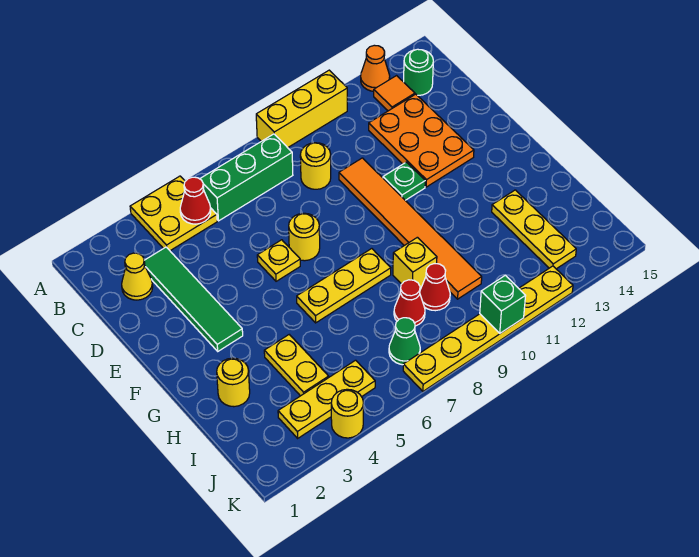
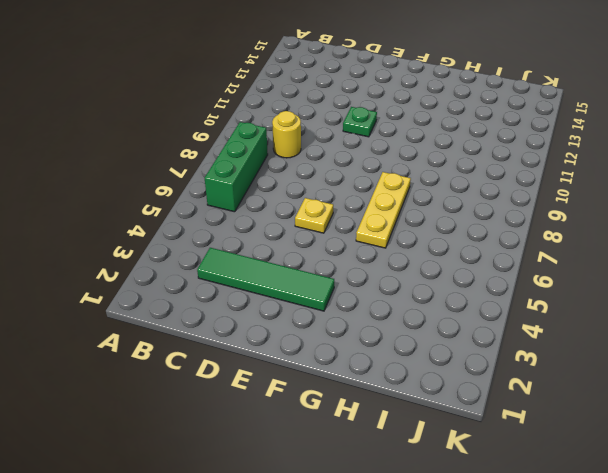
none -> yellow 2x2 plate [130,176,217,251]
none -> yellow 1x3 brick [256,70,347,148]
none -> orange 1x1 cone [361,45,390,91]

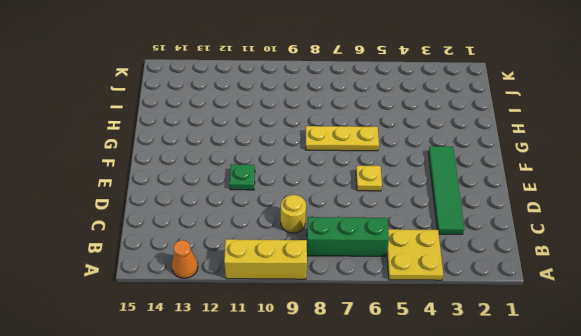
none -> orange 1x1 tile [374,76,415,111]
none -> green 1x1 round brick [404,49,433,95]
none -> yellow 1x1 cone [122,253,153,300]

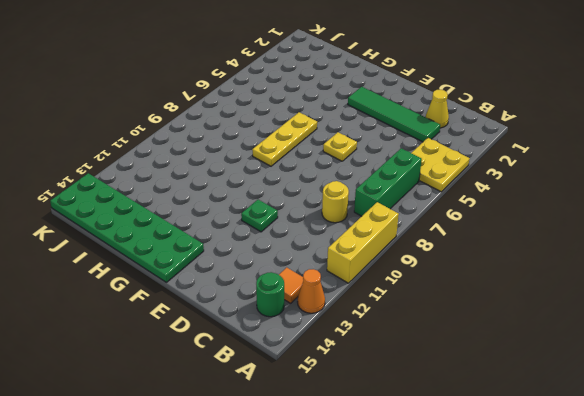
green 2x6 plate [50,173,204,282] -> none
none -> orange 2x3 plate [369,94,474,187]
none -> orange 1x6 tile [339,158,482,299]
none -> yellow 1x1 round brick [289,213,320,261]

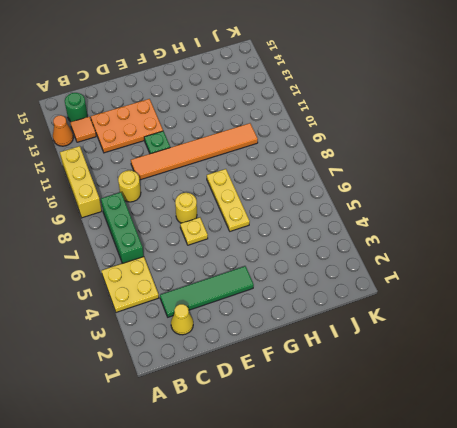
none -> yellow 1x1 round brick [217,358,250,407]
none -> yellow 1x2 plate [264,335,329,396]
none -> yellow 1x1 brick [393,237,437,289]

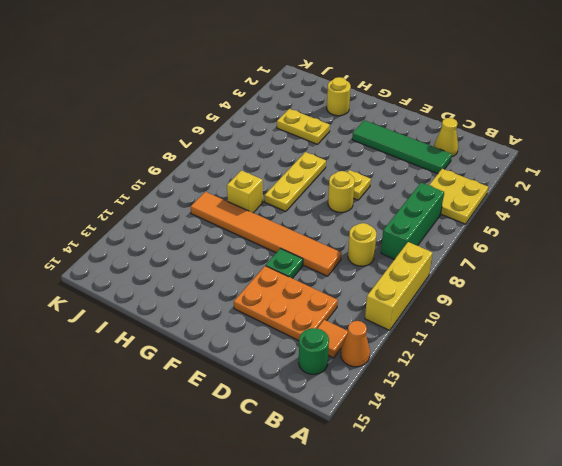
none -> yellow 1x3 plate [492,190,576,269]
none -> red 1x1 cone [394,280,425,326]
none -> red 1x1 cone [420,264,450,311]

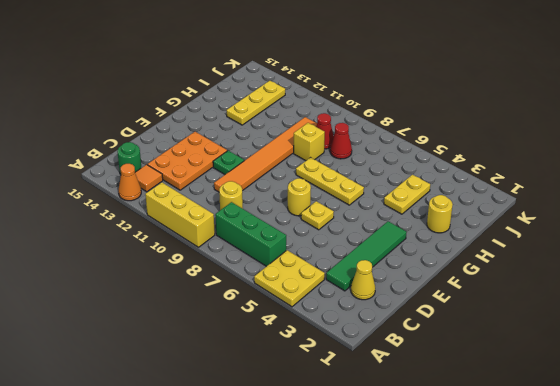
none -> yellow 1x3 plate [278,360,375,438]
none -> green 1x1 cone [389,318,420,365]
none -> yellow 1x1 round brick [331,389,363,438]

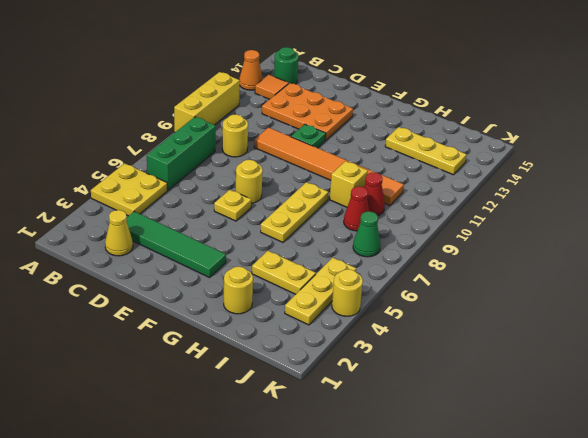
none -> yellow 1x6 plate [403,266,573,391]
none -> red 1x1 cone [180,177,211,224]
none -> green 1x1 brick [480,275,525,333]

